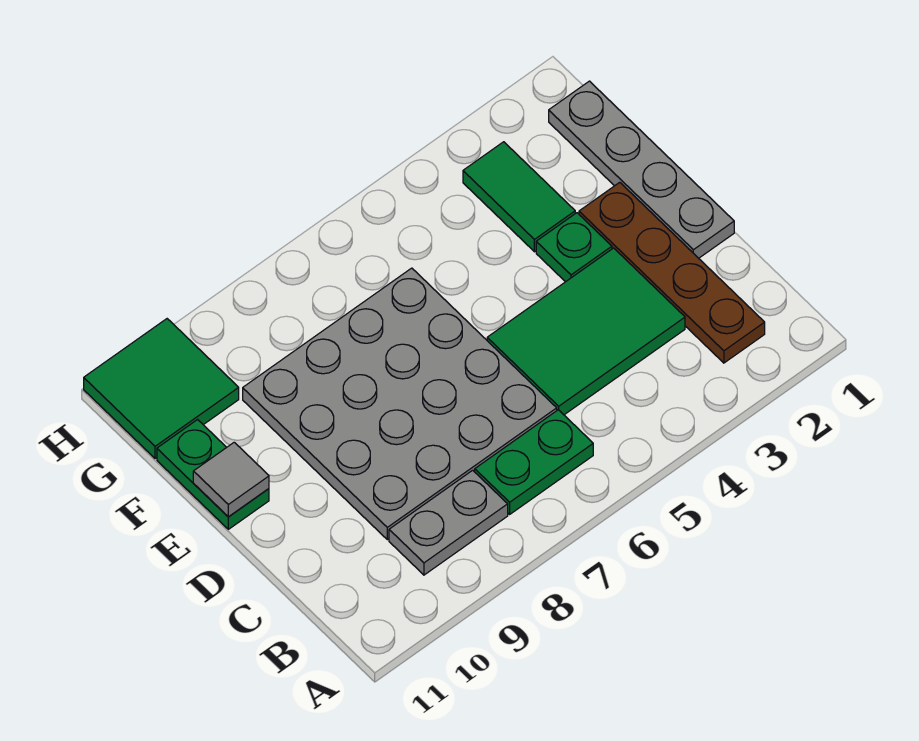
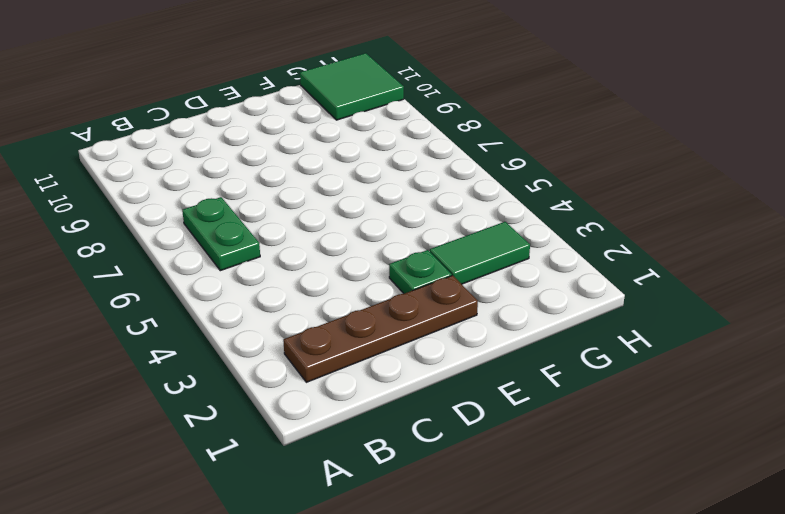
none -> grey 1x2 plate [389,470,508,575]
none -> green 2x3 tile [487,248,685,415]

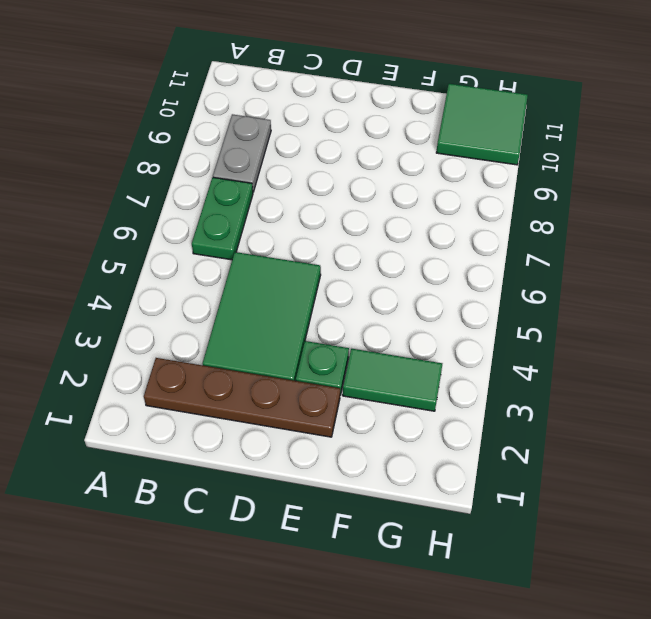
none -> grey 4x4 plate [243,268,557,540]
none -> grey 1x4 plate [549,81,734,258]

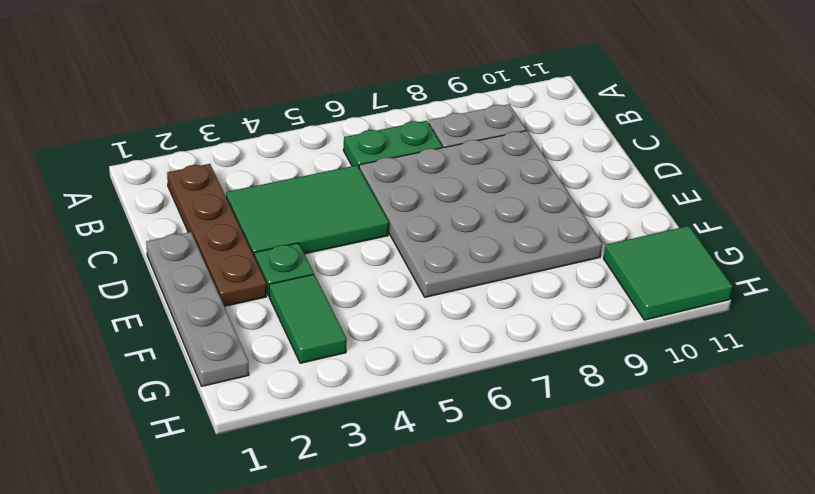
none -> green 1x2 plate [157,420,269,529]
none -> grey 1x1 tile [193,442,269,517]

